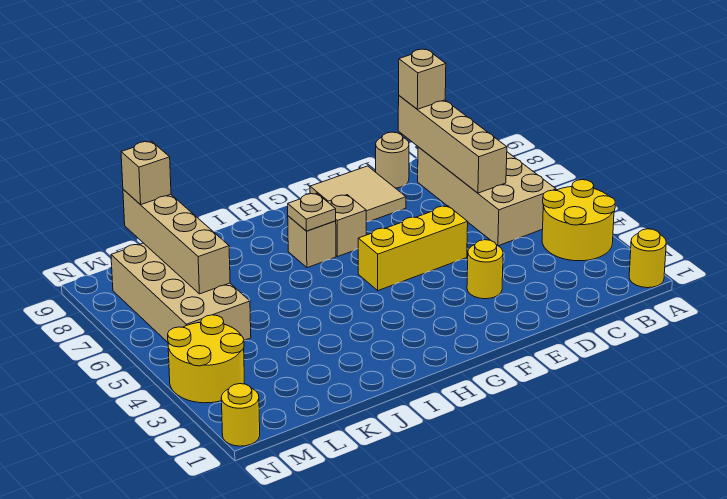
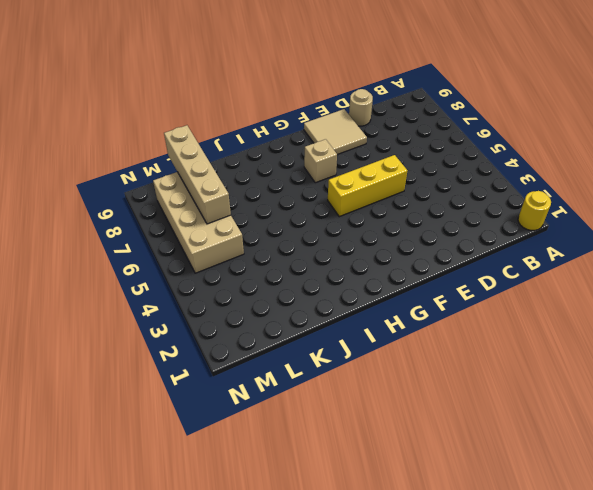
none -> yellow 2x2 round brick [542,180,615,261]
none -> tan 2x4 brick [418,147,556,246]
none -> yellow 1x1 round brick [467,240,503,299]

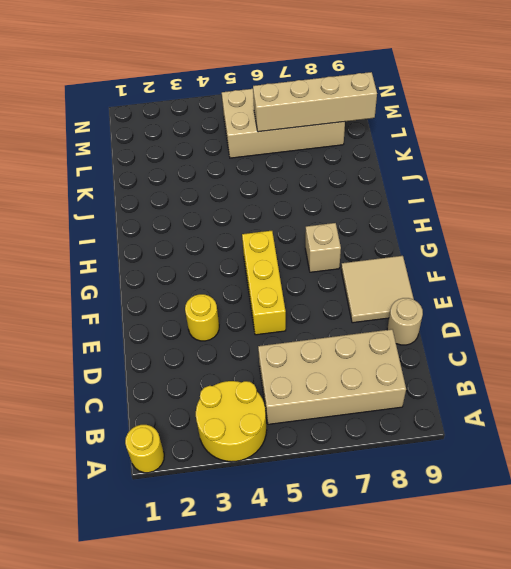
none -> tan 1x1 brick [288,216,336,268]
none -> yellow 2x2 round brick [168,315,244,403]
none -> yellow 1x1 round brick [221,384,260,446]

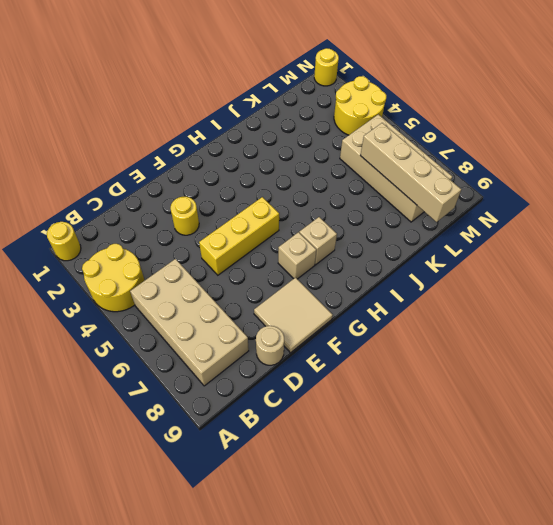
none -> tan 1x4 brick [398,96,507,193]
none -> tan 1x1 plate [288,193,336,231]
none -> tan 1x1 brick [399,49,446,109]

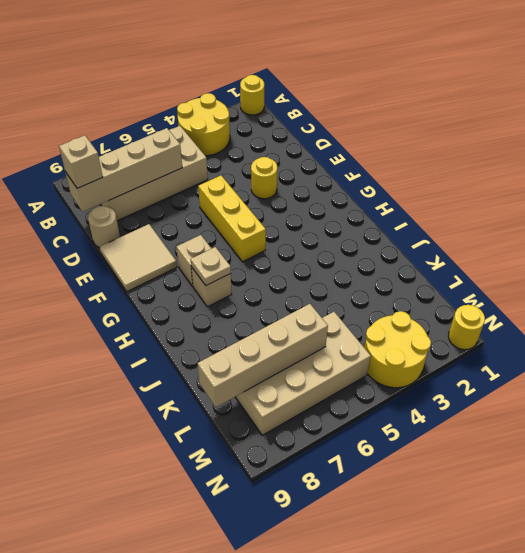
none -> tan 1x1 brick [121,141,171,205]

